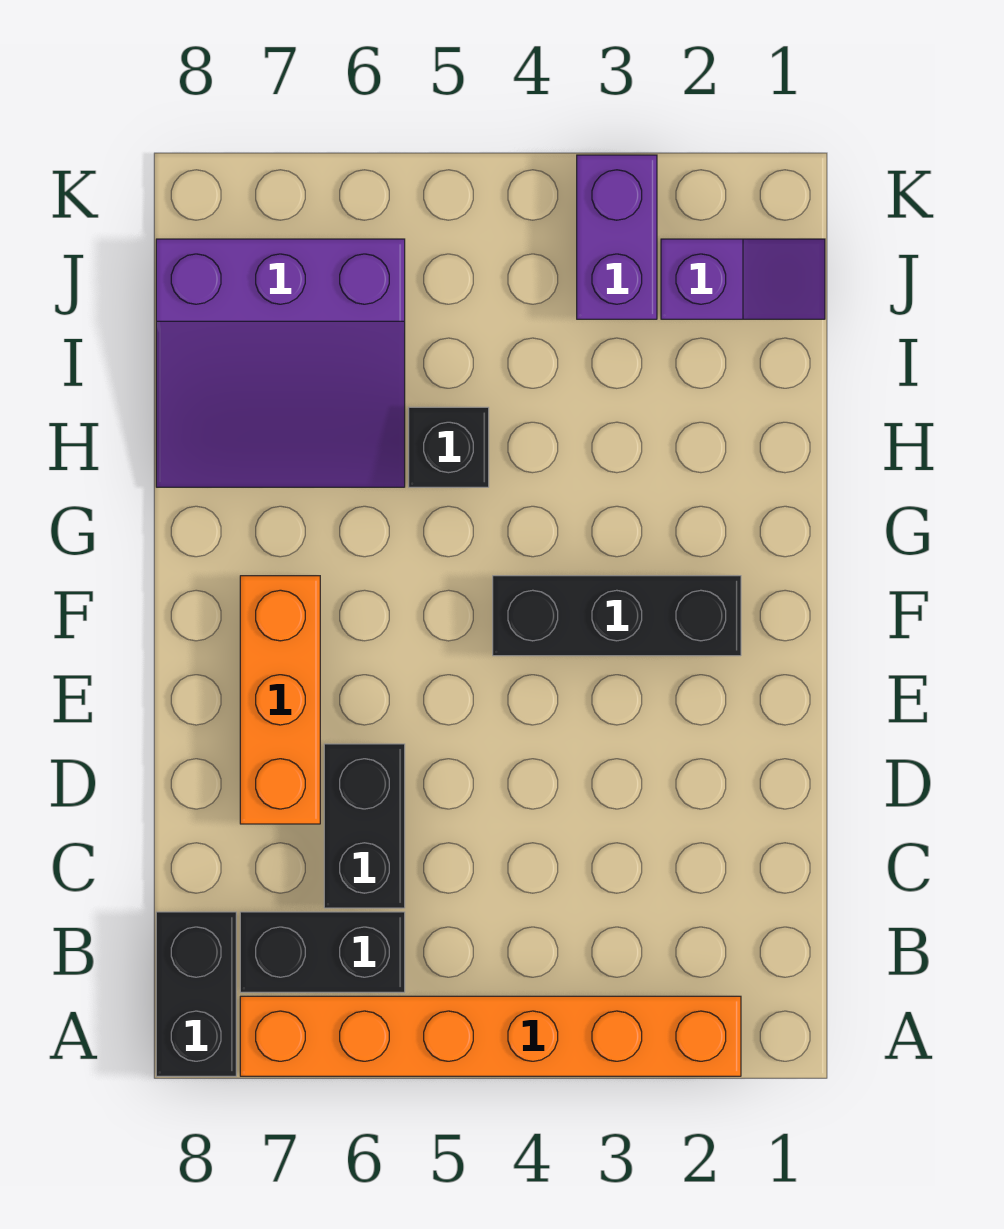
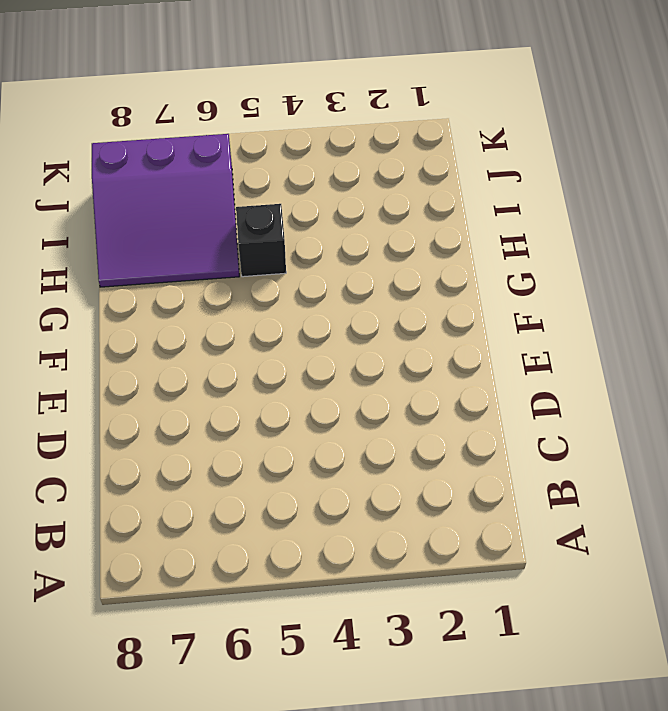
none -> orange 1x6 brick [240,996,741,1076]
none -> black 1x2 brick [156,912,236,1076]

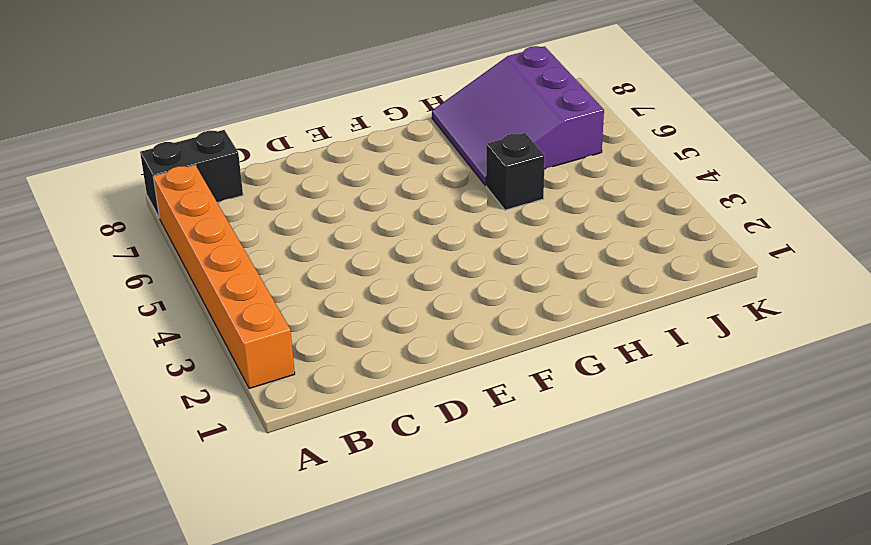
none -> black 1x2 brick [240,912,405,992]
none -> black 1x2 brick [324,744,405,908]

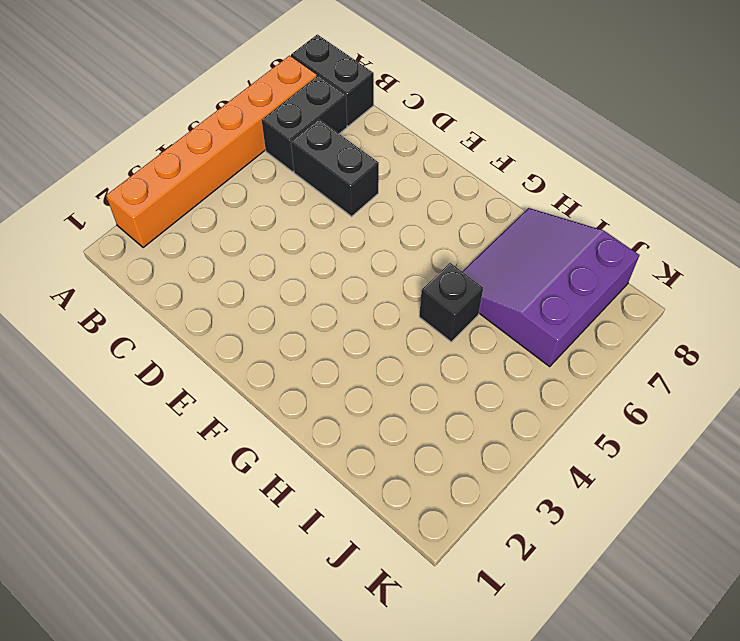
none -> orange 1x3 brick [240,576,320,824]
none -> black 1x3 brick [493,576,741,656]

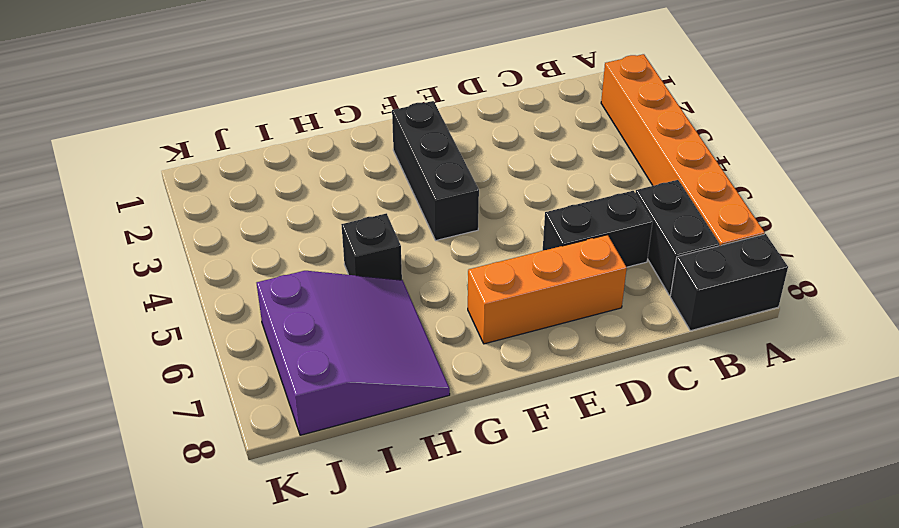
none -> purple 1x2 slope [661,239,825,319]
none -> purple 1x2 brick [577,155,657,319]

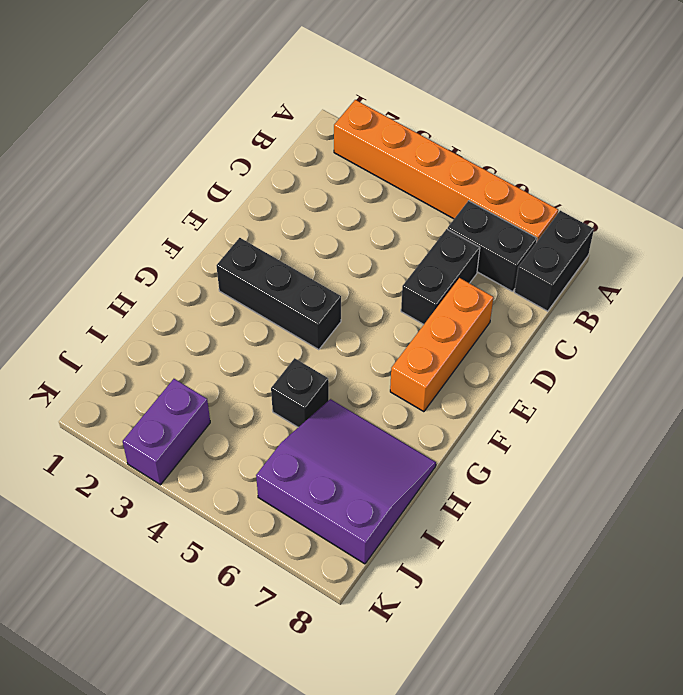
none -> purple 1x2 slope [661,239,825,319]

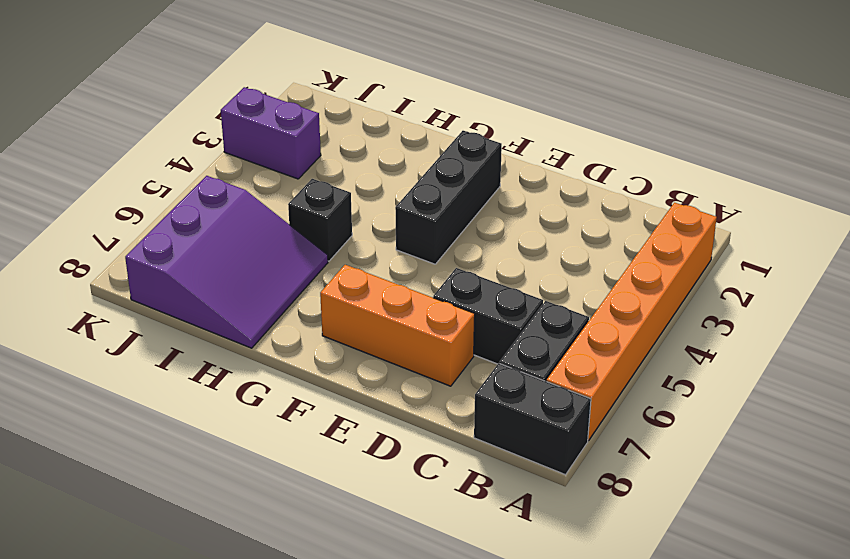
none -> purple 1x2 slope [661,239,825,319]

